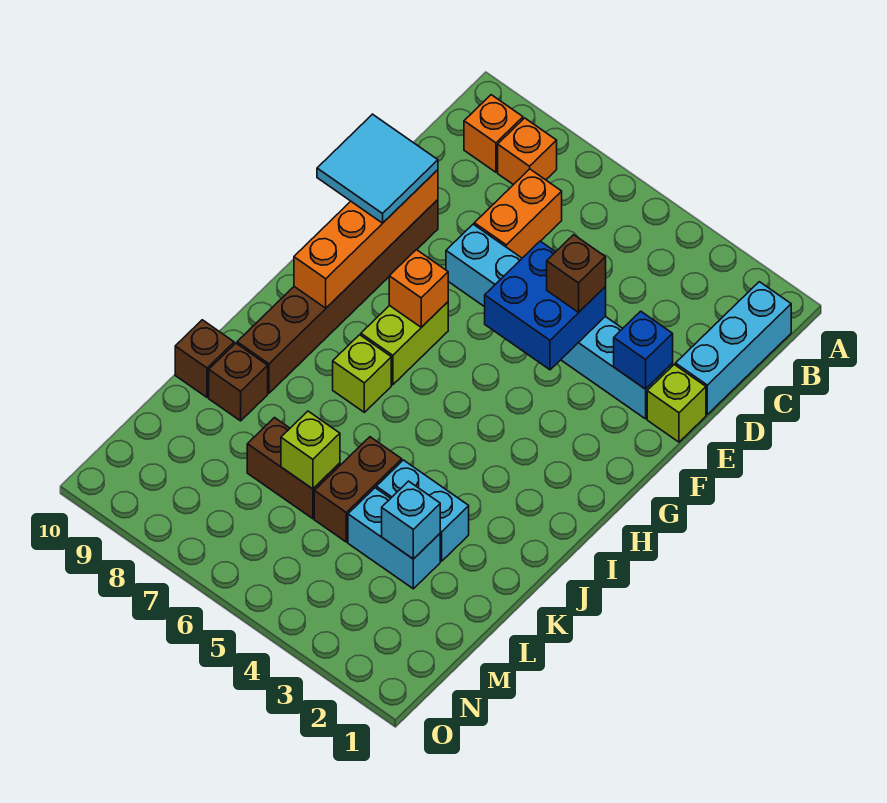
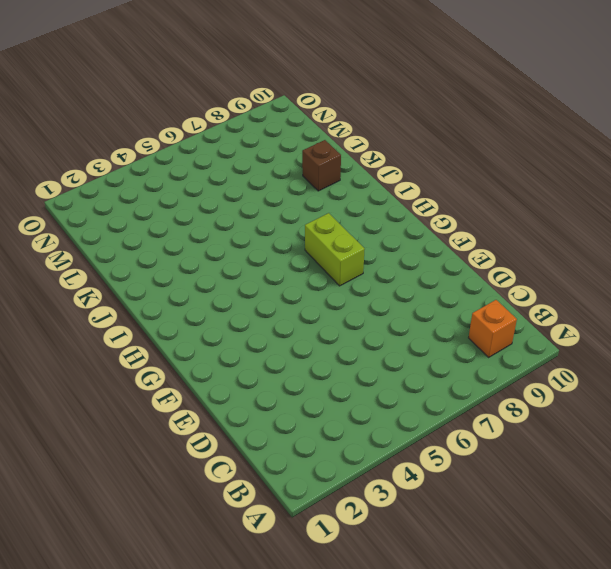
none -> cyan 1x3 brick [676,282,791,414]
none -> orange 1x1 brick [498,118,557,185]
none -> orange 1x2 brick [474,169,562,258]

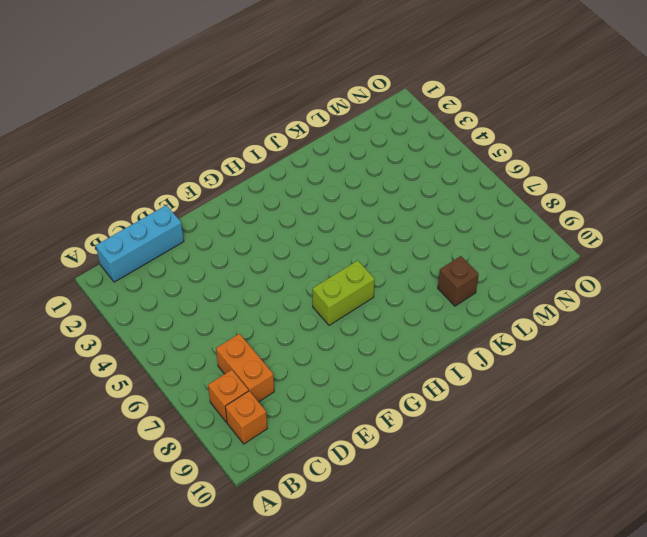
orange 1x2 brick [216,334,274,402] -> orange 1x2 brick turned to [474,169,562,258]
none -> lime 1x1 brick [647,365,706,442]
none -> cyan 1x6 brick [446,224,673,419]
none -> brown 1x6 brick [237,200,438,393]

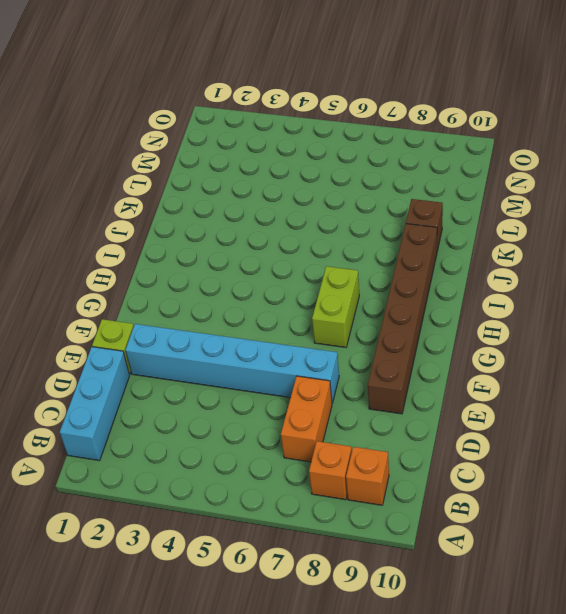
none -> lime 1x1 brick [333,335,391,412]
none -> cyan 1x2 brick [376,460,469,561]
none -> brown 1x2 brick [314,437,402,542]

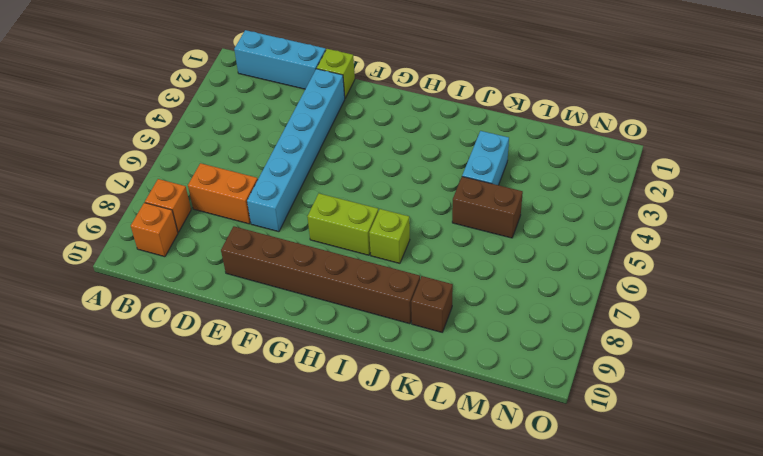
none -> brown 1x1 brick [175,320,234,397]
none -> cyan 1x2 brick [348,488,440,589]
none -> brown 1x2 brick [247,418,340,519]

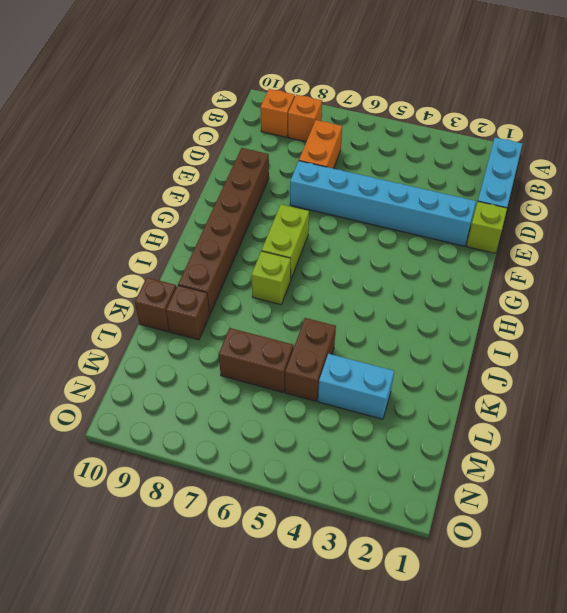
none -> cyan 1x2 brick [376,460,469,561]
none -> blue 1x1 brick [614,311,673,389]
none -> blue 2x2 brick [485,241,606,370]

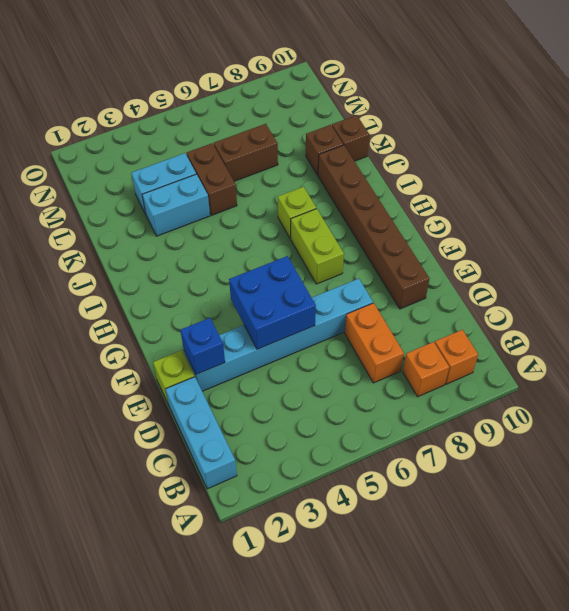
none -> orange 1x4 brick [294,170,438,308]
none -> orange 1x1 brick [389,250,448,327]
none -> cyan 1x1 brick [382,481,440,559]

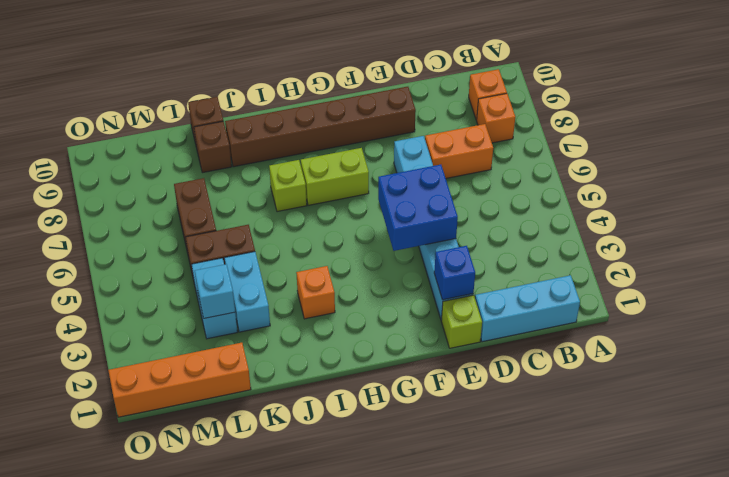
orange 1x1 brick [296,266,335,319] -> orange 1x1 brick moved to [389,250,448,327]
orange 1x4 brick [108,343,251,417] -> orange 1x4 brick moved to [294,170,438,308]
none -> lime 1x1 brick [281,411,340,489]
none -> brown 1x1 brick [547,235,606,312]
none -> cyan 2x2 tile [317,114,438,223]

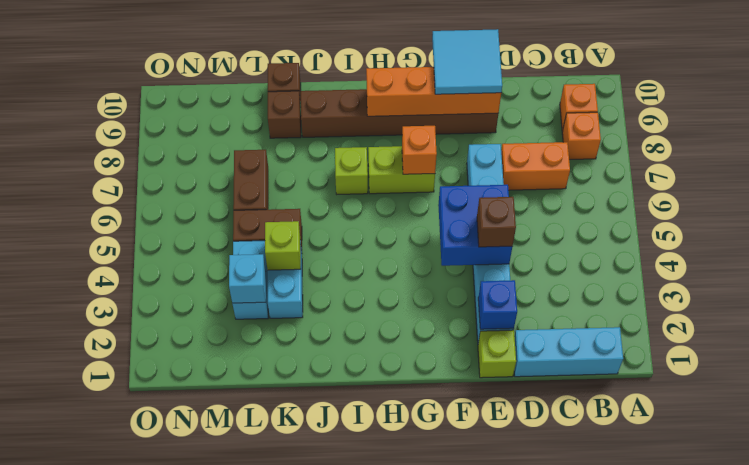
lime 1x1 brick [265,221,301,270] -> lime 1x1 brick moved to [281,411,340,489]

